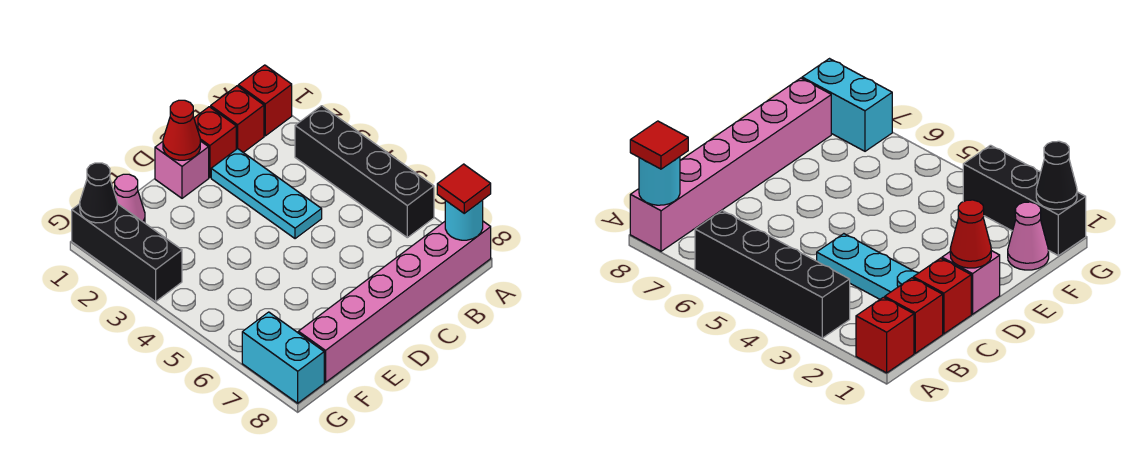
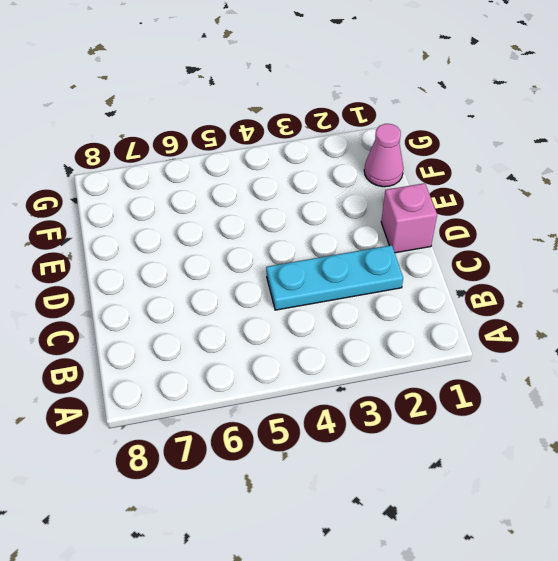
none -> red 1x1 brick [238,65,292,136]
none -> black 1x4 brick [295,106,434,238]
none -> pink 1x6 brick [298,221,491,382]

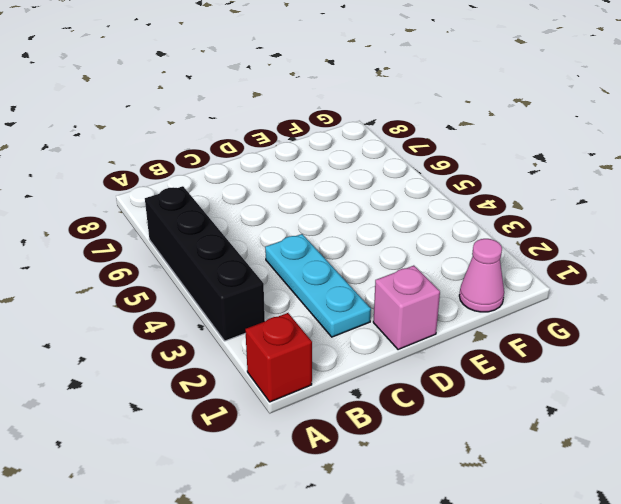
none -> pink 1x6 brick [298,221,491,382]
none -> red 1x1 brick [211,86,264,153]
none -> red 1x1 brick [194,107,236,178]

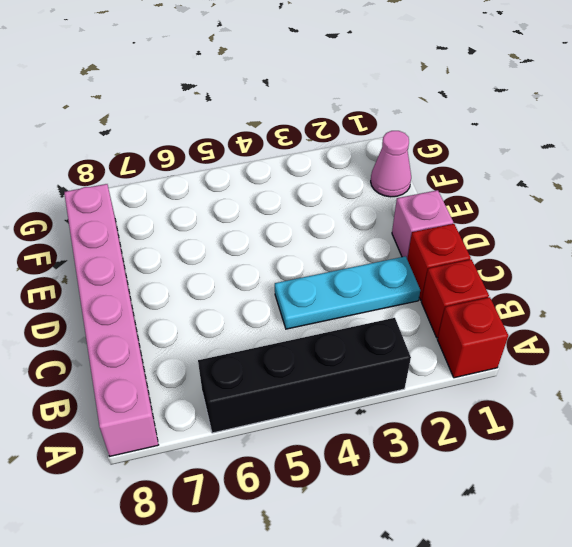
none -> black 1x3 brick [72,204,182,301]
none -> cyan 1x2 brick [242,312,324,403]
none -> cyan 1x1 round brick [445,200,483,240]

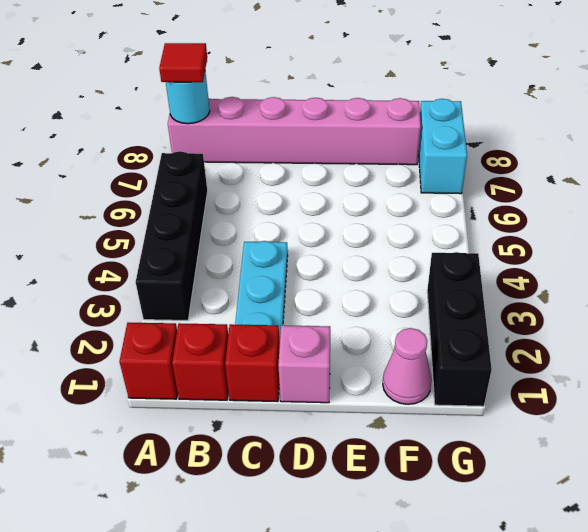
none -> red 1x1 cone [163,100,200,160]
none -> black 1x1 cone [80,163,117,223]

